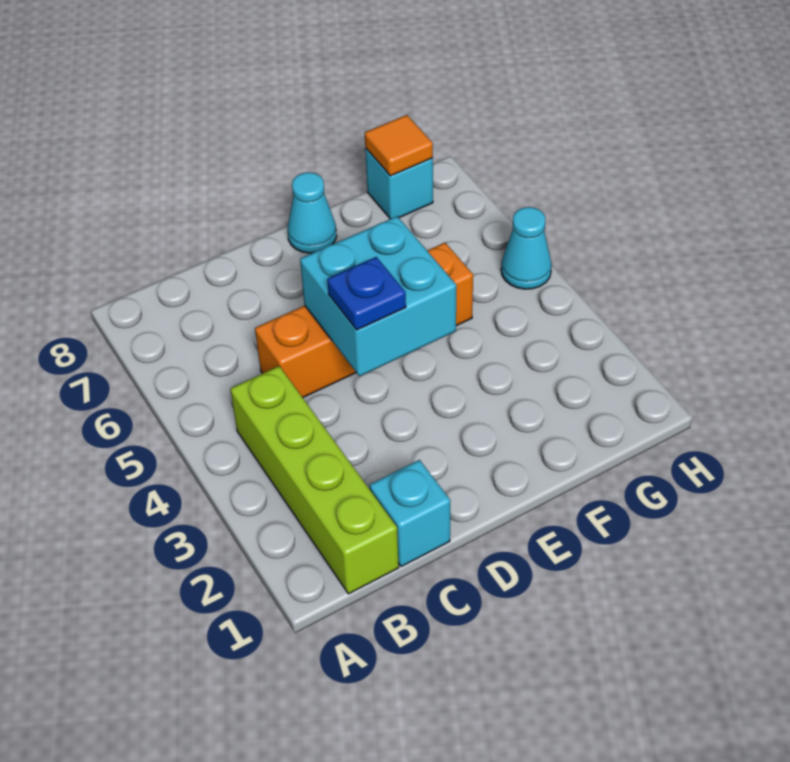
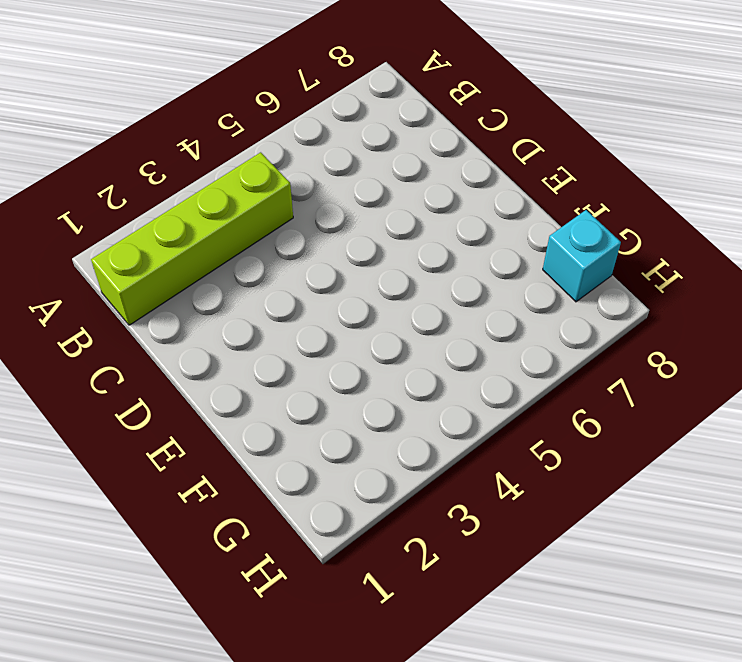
none -> cyan 1x1 brick [370,460,450,567]
none -> orange 1x4 brick [255,243,473,398]

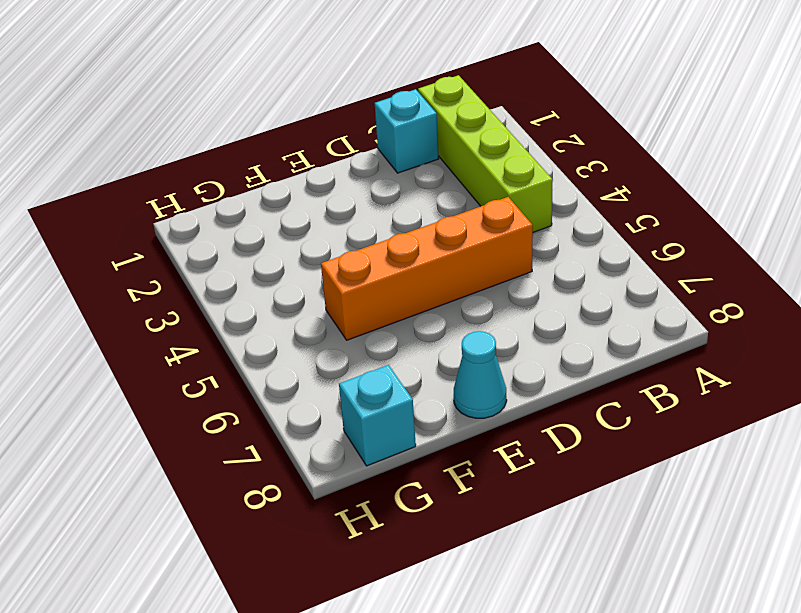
none -> cyan 1x1 cone [501,207,552,289]
none -> cyan 2x2 brick [300,216,456,376]

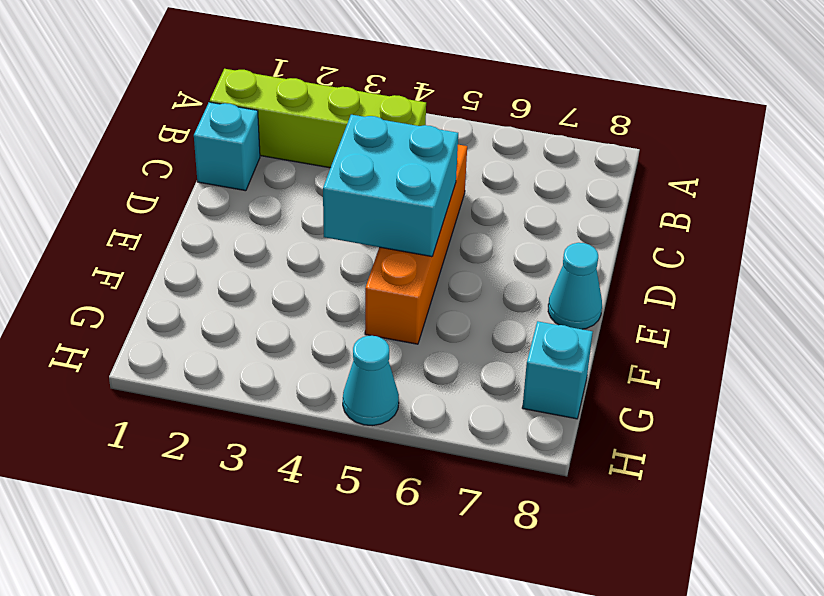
none -> orange 1x1 tile [365,115,433,176]
none -> blue 1x1 plate [327,257,406,330]

